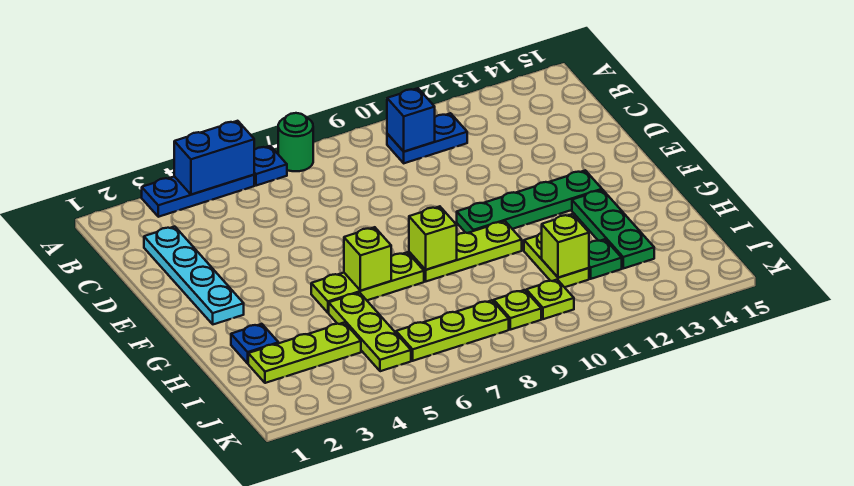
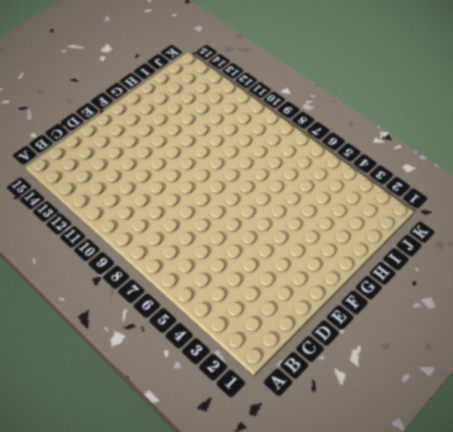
none -> blue 1x3 plate [142,175,254,217]
none -> blue 1x1 plate [254,146,287,186]
none -> green 1x1 round brick [278,113,313,171]

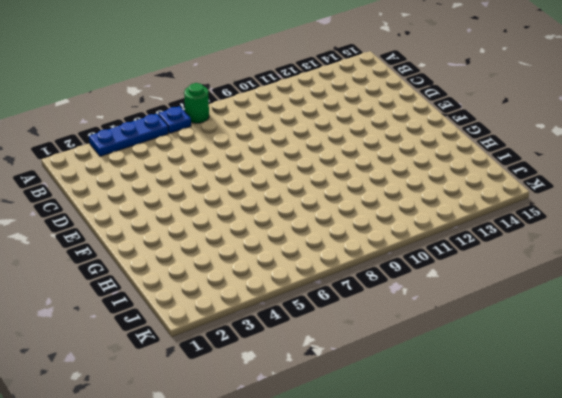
none -> blue 1x2 plate [387,113,467,163]
none -> cyan 1x4 plate [144,226,244,324]
none -> green 1x4 plate [457,170,602,233]

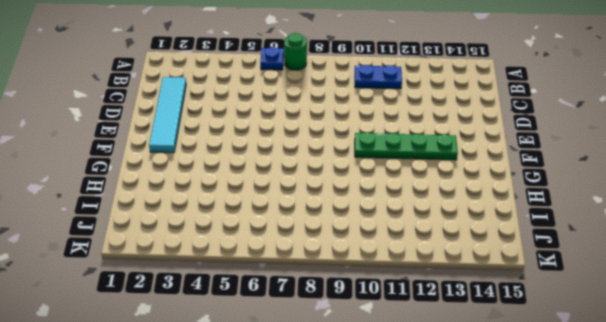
cyan 1x4 tile [149,77,186,153] -> cyan 1x4 plate [144,226,244,324]
none -> blue 1x3 plate [142,175,254,217]
none -> lime 1x3 plate [311,252,424,313]
none -> lime 1x3 plate [409,221,522,281]

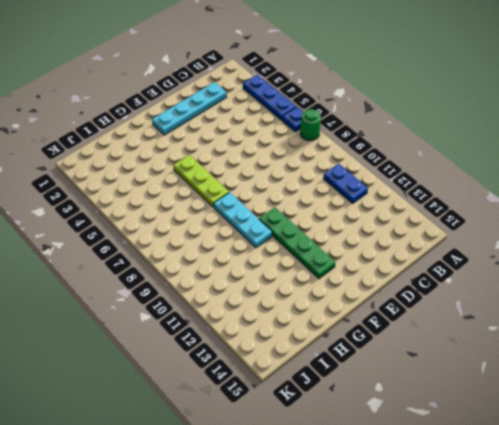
cyan 1x3 plate [214,192,272,248] -> lime 1x3 plate [409,221,522,281]
none -> green 1x3 plate [572,190,654,268]
none -> blue 1x1 plate [231,324,279,363]
none -> lime 1x3 plate [329,293,411,371]

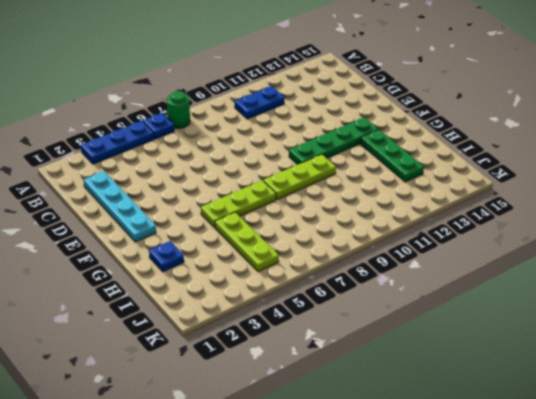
none -> lime 1x2 plate [524,233,589,287]
none -> lime 1x3 plate [248,323,361,383]
none -> green 1x1 plate [589,239,622,279]

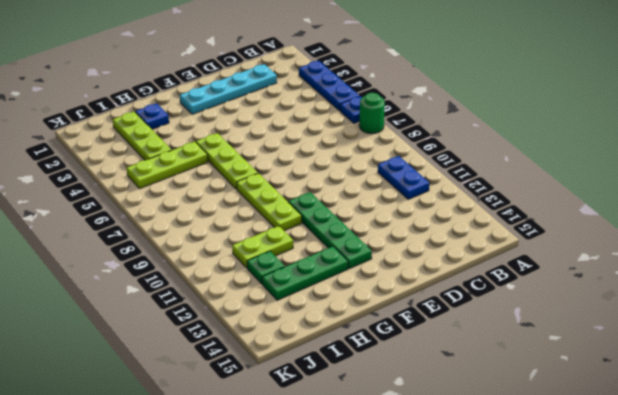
none -> lime 1x3 plate [396,300,509,361]
none -> lime 1x1 plate [493,290,541,330]
none -> lime 1x1 plate [526,280,574,319]

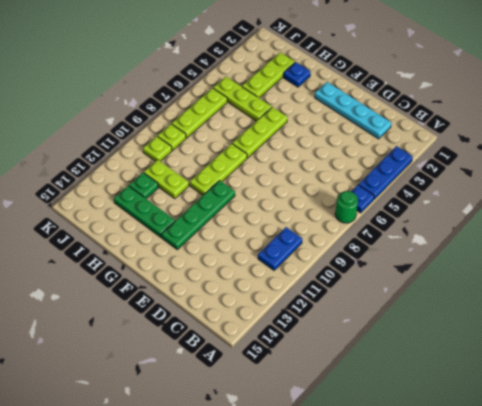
none -> blue 1x2 brick [174,121,254,195]
none -> blue 1x1 brick [387,88,435,152]
none -> lime 1x1 brick [344,227,391,291]

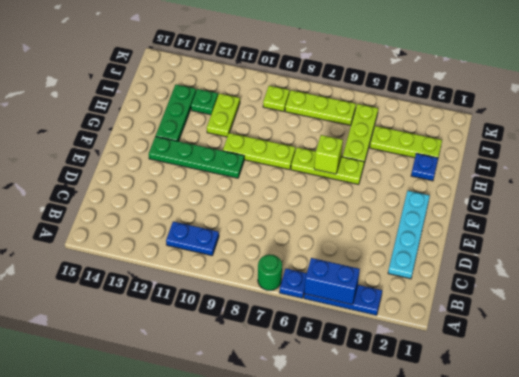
none -> lime 1x1 plate [526,280,574,319]
none -> blue 1x1 brick [387,88,435,152]
none -> lime 1x1 brick [409,206,457,270]

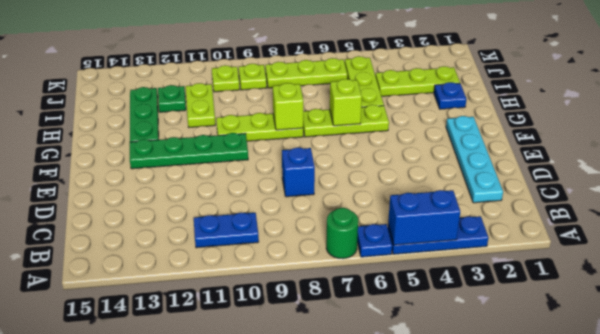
blue 1x1 brick [282,148,315,197] -> blue 1x1 brick moved to [387,88,435,152]
none -> lime 1x1 brick [542,214,589,278]

